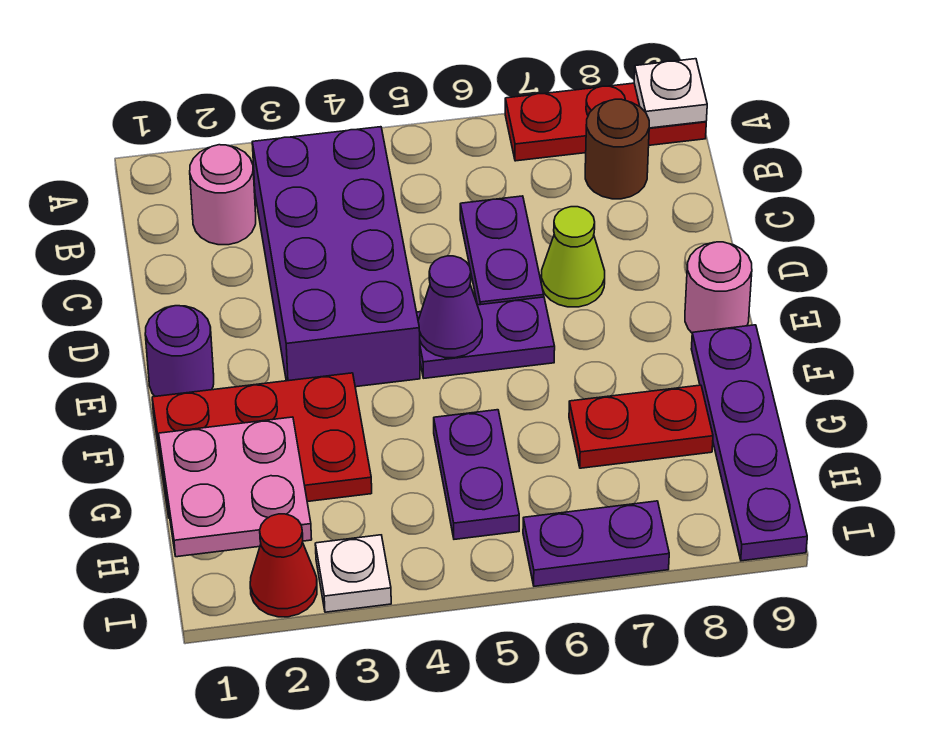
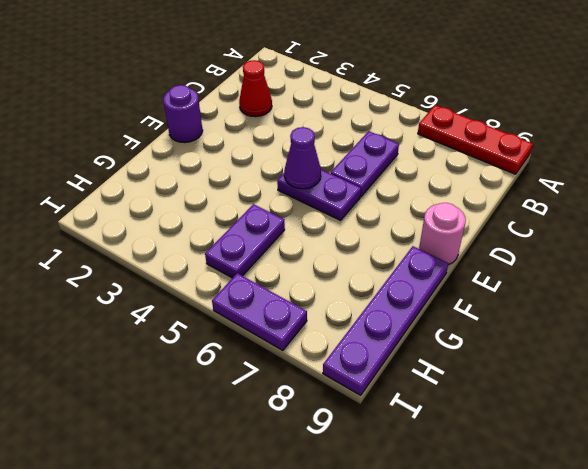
red 1x1 cone [239,60,272,117] -> red 1x1 cone moved to [250,514,317,617]
none -> pink 1x1 round brick [190,145,256,245]
none -> purple 2x4 brick [252,127,420,387]
none -> brown 1x1 round brick [585,99,649,199]

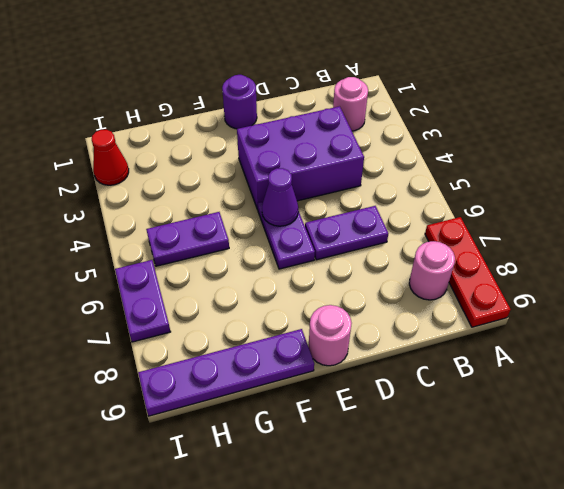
pink 1x1 round brick [409,241,455,300] -> brown 1x1 round brick [585,99,649,199]
purple 2x3 brick [237,106,364,210] -> purple 2x4 brick [252,127,420,387]
none -> lime 1x1 cone [541,207,605,307]
none -> red 2x3 plate [152,373,372,518]
none -> red 1x2 plate [569,385,713,468]

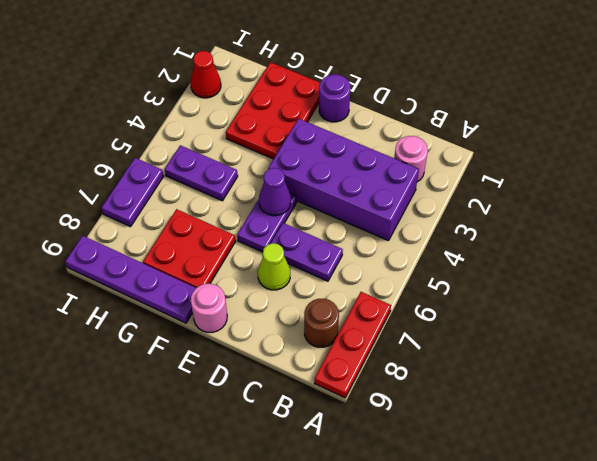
red 2x2 plate [143,209,235,288] -> red 1x2 plate [569,385,713,468]
none -> white 1x1 plate [315,535,391,612]
none -> white 1x1 plate [634,59,707,128]
none -> pink 2x2 plate [159,417,312,557]

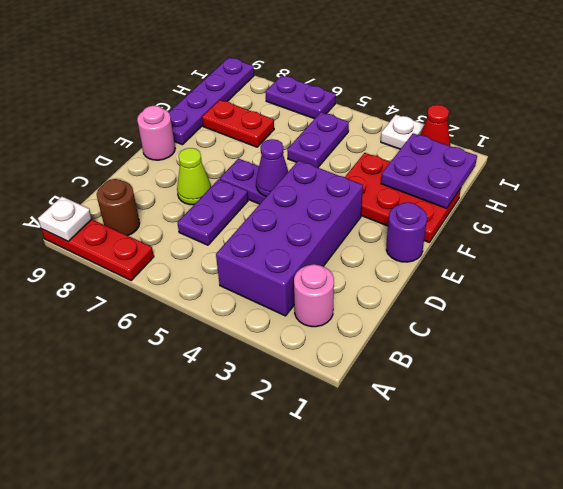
purple 2x2 plate [381,133,477,209] -> pink 2x2 plate [159,417,312,557]

